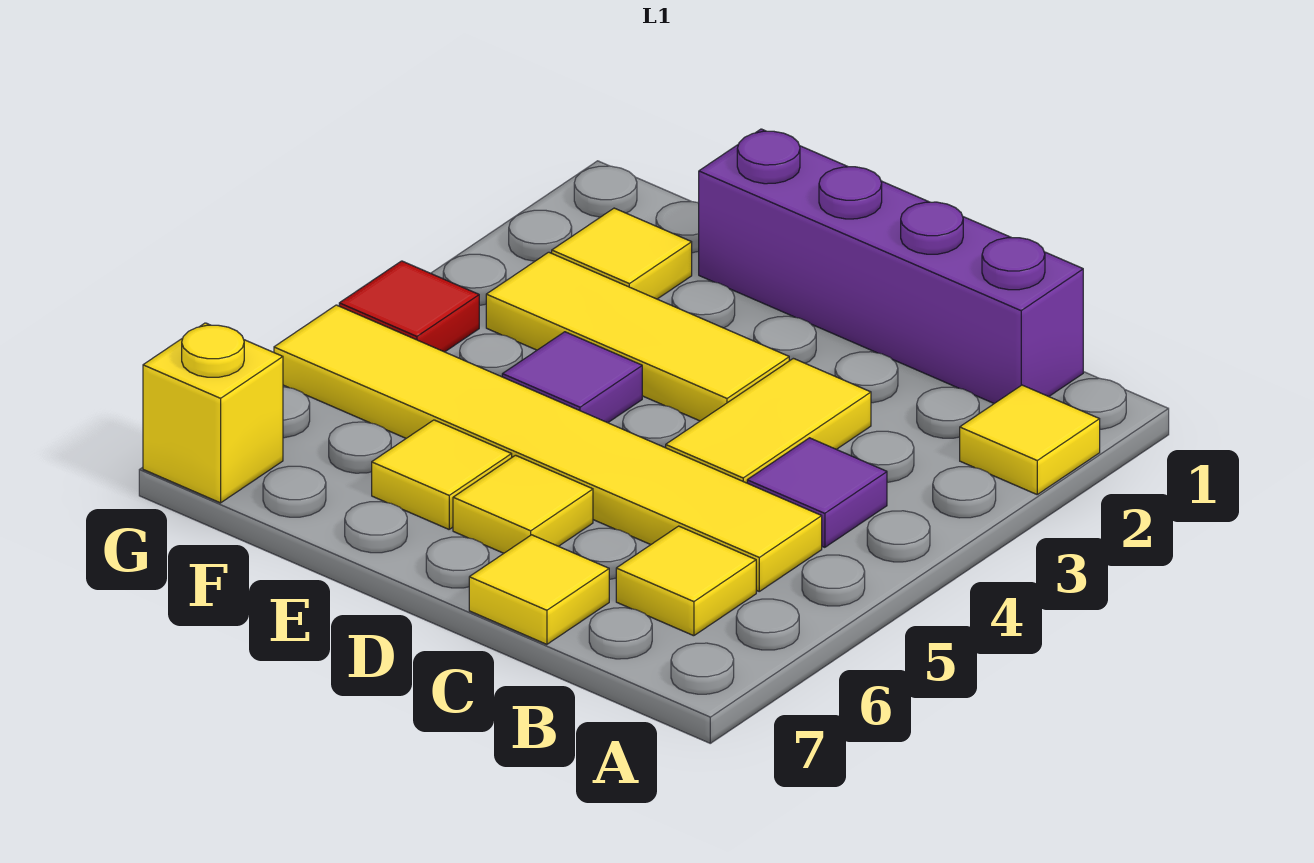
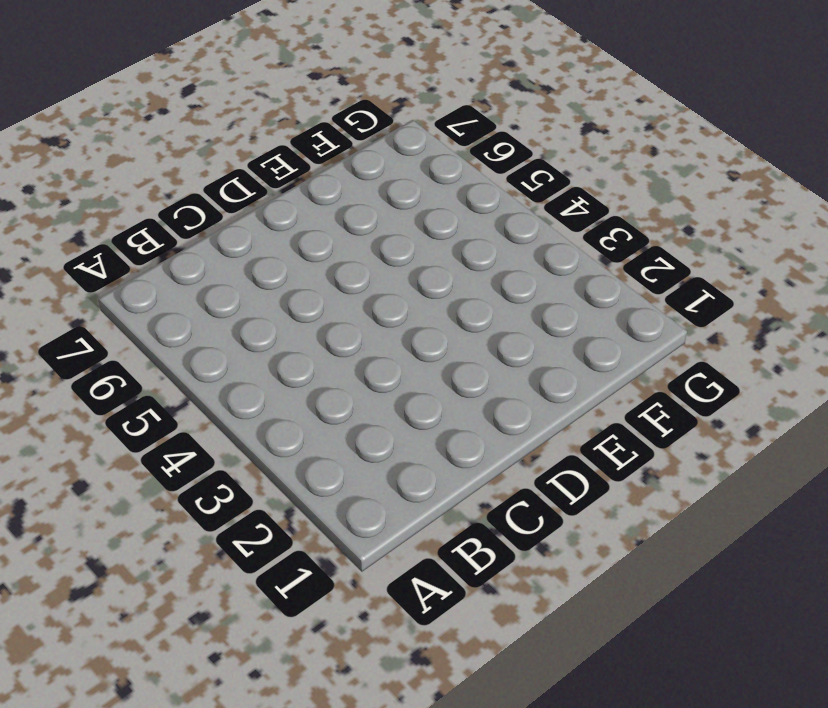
none -> yellow 1x1 tile [960,385,1100,494]
none -> purple 1x4 brick [699,129,1083,403]
none -> purple 1x1 tile [747,438,887,547]

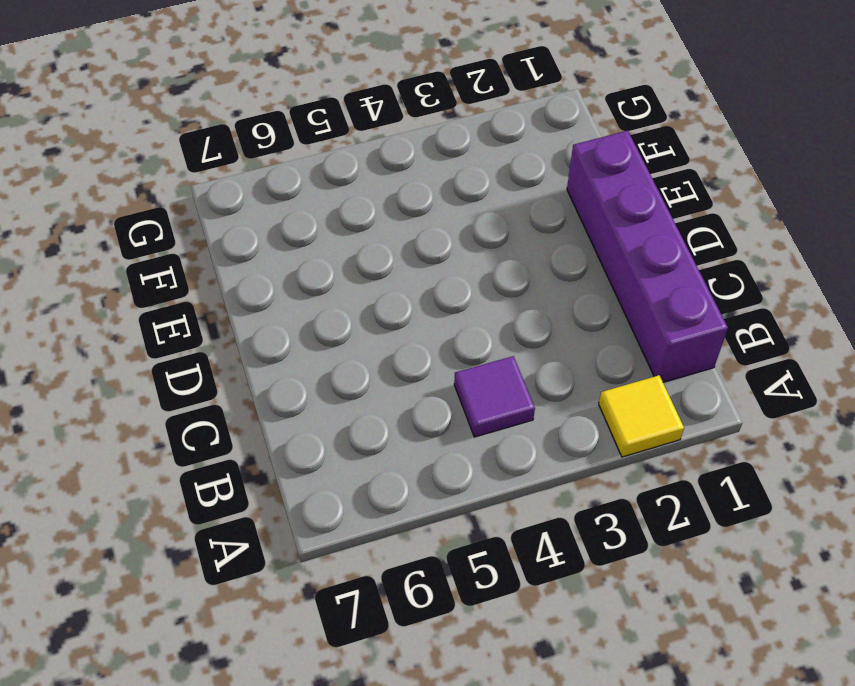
none -> yellow 1x6 tile [274,305,822,591]
none -> yellow 1x1 tile [616,526,756,636]
none -> yellow 1x2 tile [666,358,871,483]

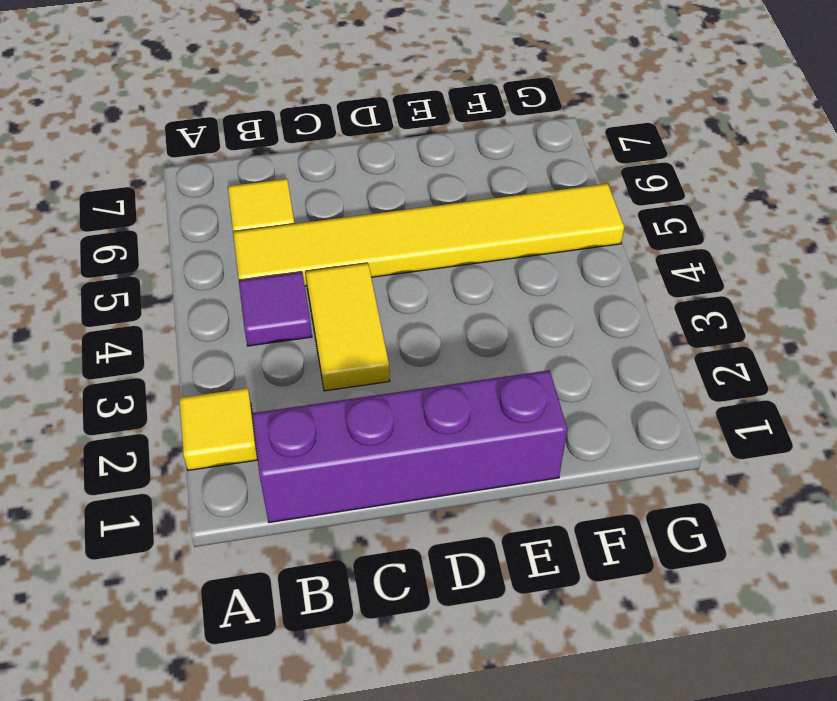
none -> yellow 1x1 tile [469,535,609,644]
none -> yellow 1x3 tile [486,252,789,421]
none -> yellow 1x1 tile [453,455,593,553]

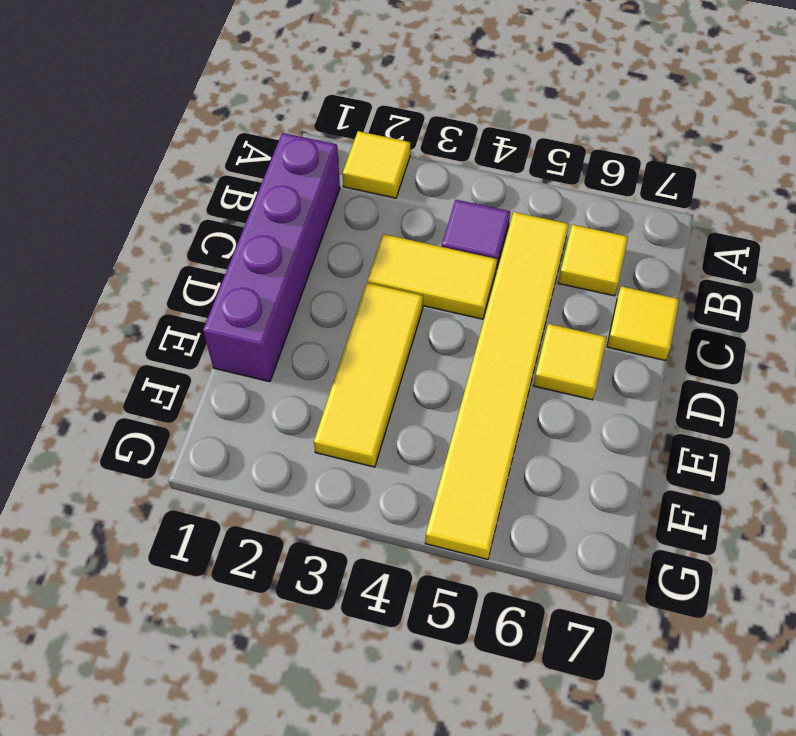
none -> purple 1x1 tile [502,332,642,423]
none -> yellow 1x1 tile [372,420,512,529]
none -> yellow 1x1 tile [552,208,692,299]

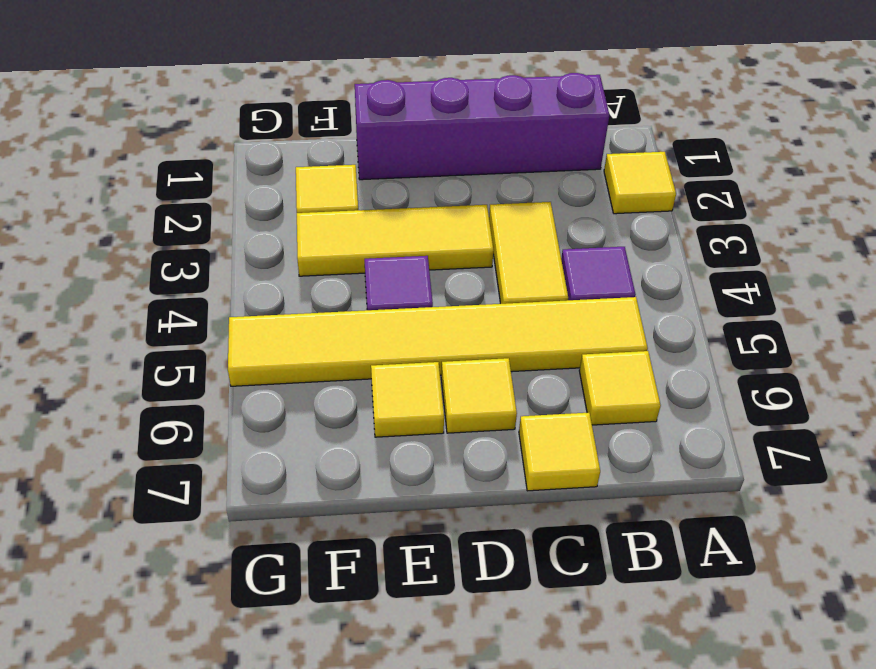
none -> red 1x1 tile [339,261,479,352]
none -> yellow 1x1 brick [143,323,283,503]

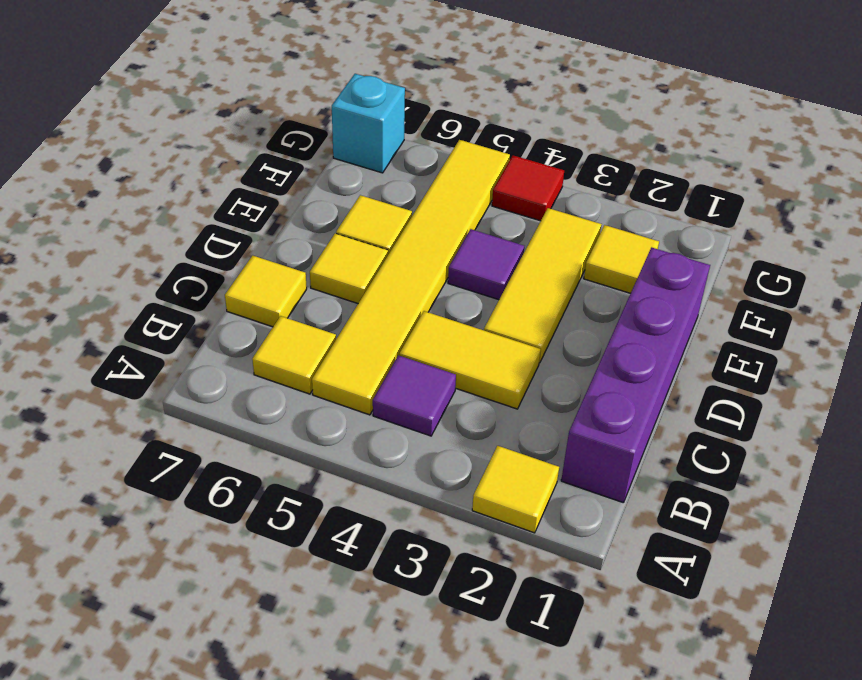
cyan 1x1 brick [332,74,405,173] -> yellow 1x1 brick [143,323,283,503]

